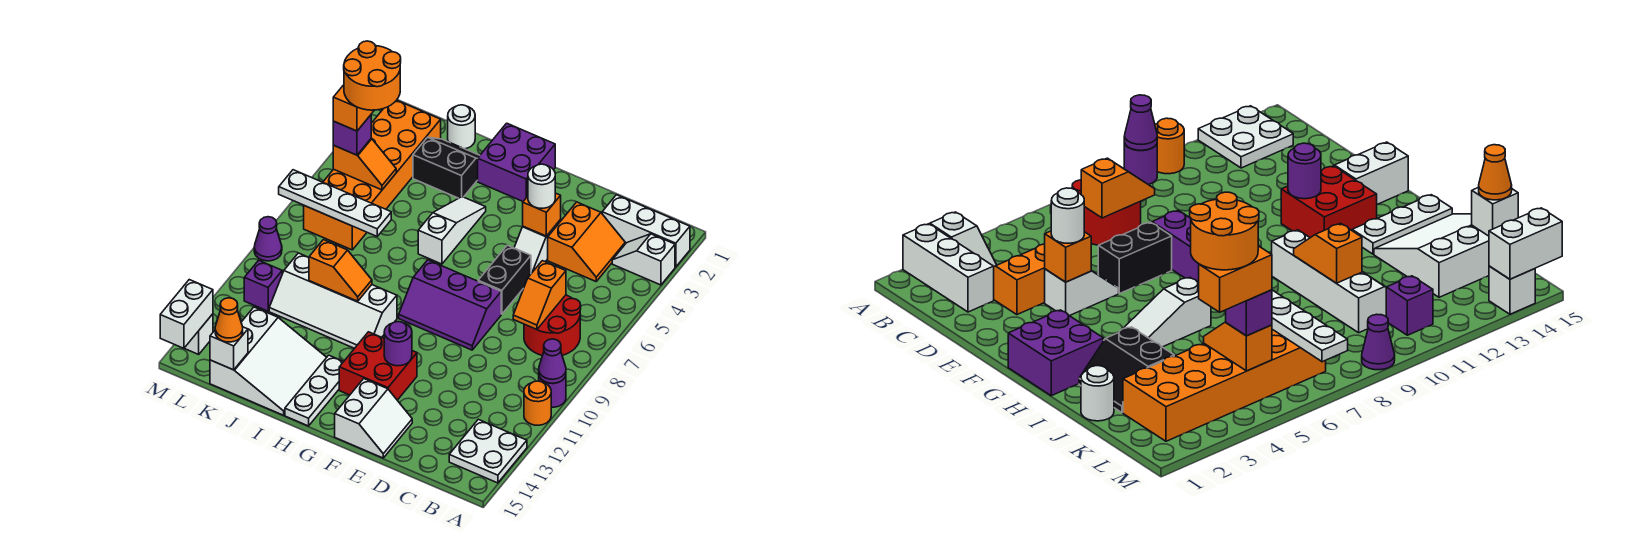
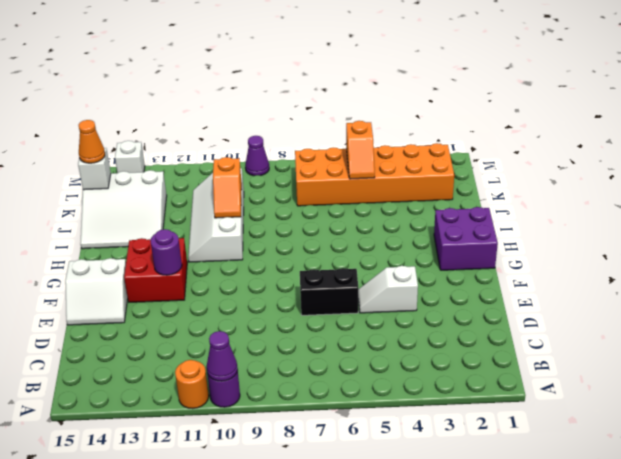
none -> white 1x3 brick [602,195,690,267]
none -> white 1x2 slope [612,234,675,285]
none -> white 2x2 plate [449,419,527,483]
none -> red 2x2 round brick [524,295,581,356]

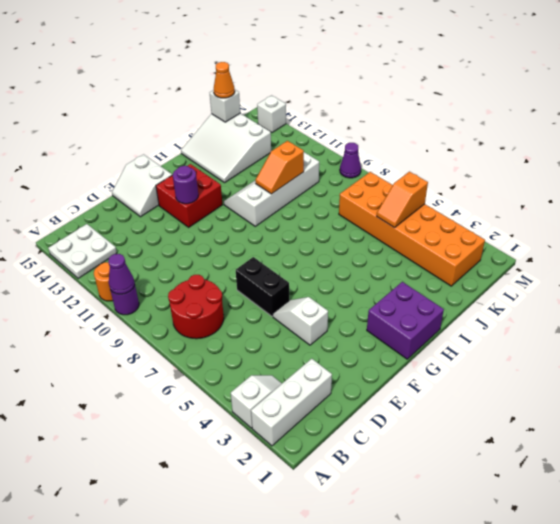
none -> orange 2x2 slope [548,202,625,281]
none -> purple 2x3 slope [399,260,501,350]
none -> white 1x3 slope [418,197,486,264]
none -> white 1x3 plate [285,355,344,426]

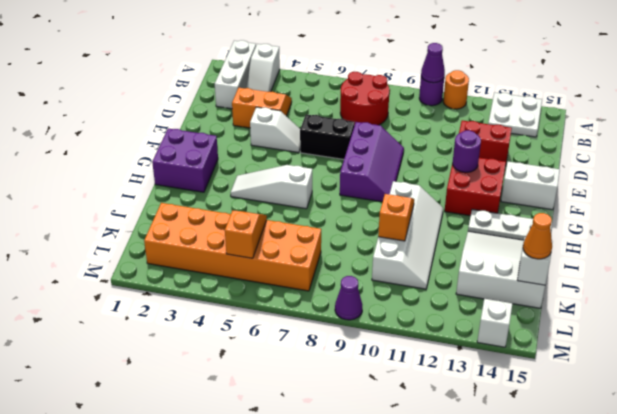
red 1x2 brick [459,120,512,166] -> none
none -> black 2x2 slope [413,137,480,198]
none -> white 1x1 round brick [448,105,475,149]
none -> purple 1x1 brick [244,260,282,311]
none -> orange 1x2 slope [513,261,566,330]

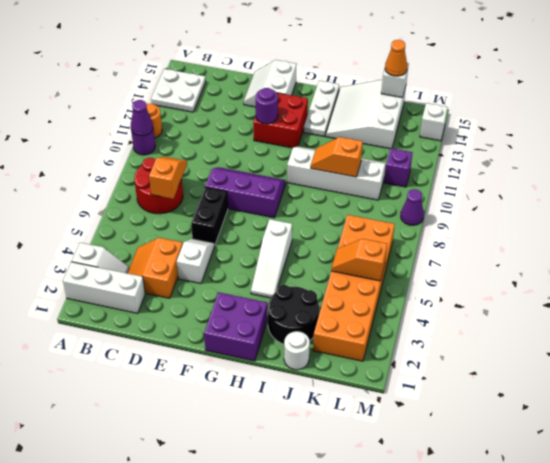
black 2x2 round brick [268,285,319,344] -> black 2x2 slope [413,137,480,198]
none -> orange 1x1 brick [523,193,561,236]
none -> white 1x4 plate [279,170,391,236]
none -> white 1x2 brick [160,280,213,348]
none -> white 1x1 round brick [528,164,555,208]

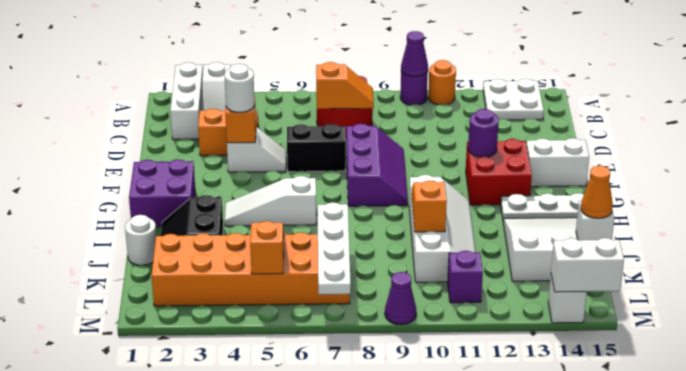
none -> purple 1x1 brick [333,115,371,155]
none -> orange 1x2 brick [333,85,374,131]
none -> orange 2x2 round brick [344,41,401,110]

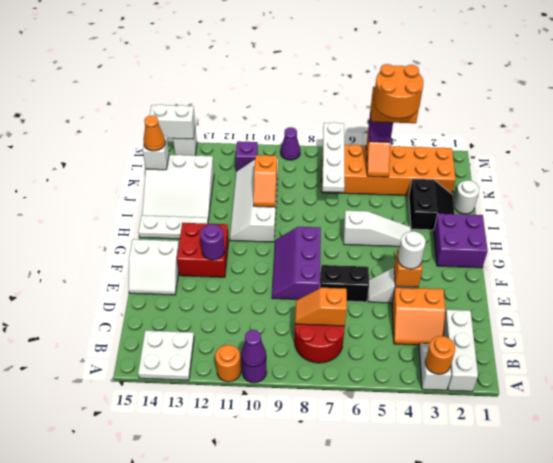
orange 1x1 round brick [425,336,455,374] -> none

